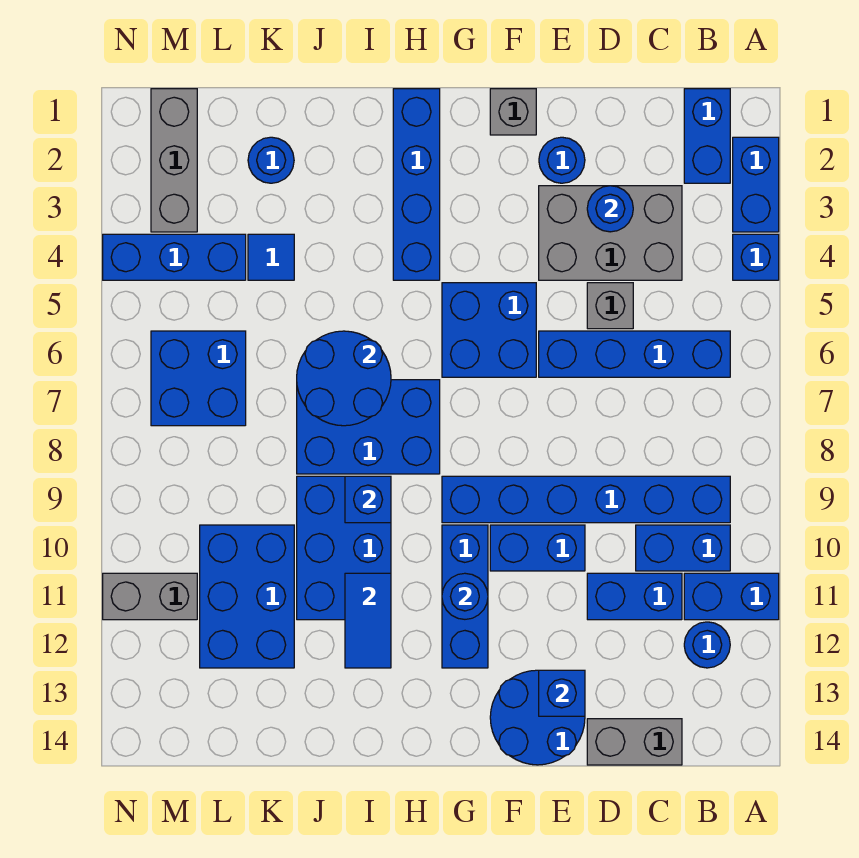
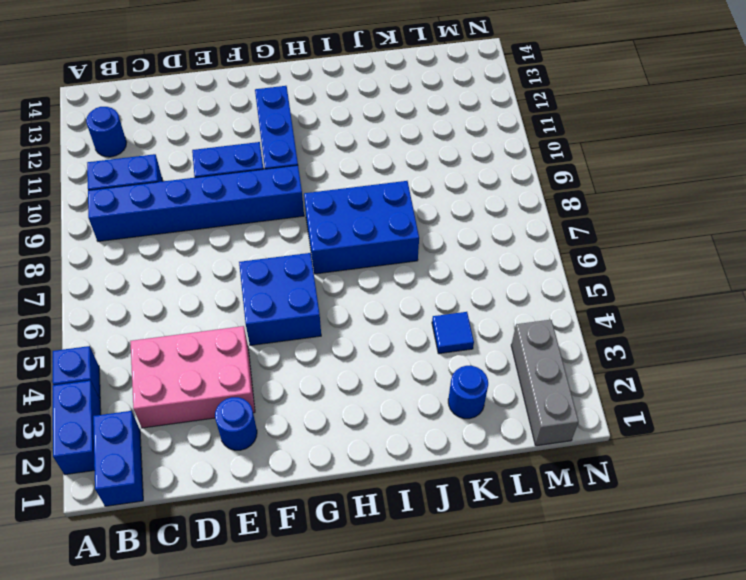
pink 2x3 brick [130,326,255,428] -> grey 2x3 brick [539,186,682,280]
none -> blue 1x2 brick [684,573,779,620]
none -> blue 1x4 brick [539,331,730,377]
none -> blue 1x2 brick [587,573,682,620]
none -> grey 1x2 brick [587,719,682,765]

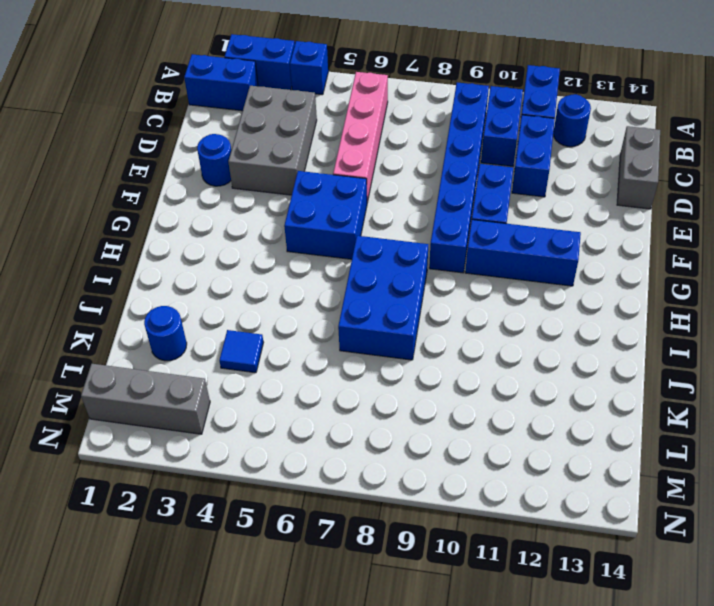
pink 1x4 brick [333,72,388,202] -> blue 1x4 brick [539,331,730,377]
none -> grey 1x1 brick [587,283,633,329]
none -> blue 2x2 round brick [490,670,585,765]
none -> grey 1x1 brick [490,89,536,135]
none -> blue 1x4 brick [393,89,440,280]

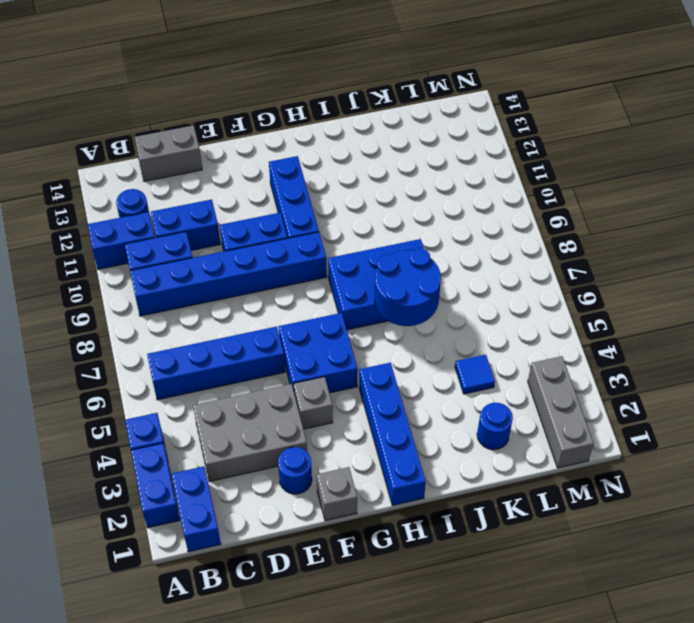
grey 1x1 brick [293,377,333,429] -> grey 1x1 brick moved to [587,283,633,329]
none -> blue 2x2 round brick [490,670,585,765]
none -> blue 2x3 brick [297,476,391,620]
none -> blue 2x3 brick [200,525,294,668]
none -> blue 1x3 brick [103,234,246,280]

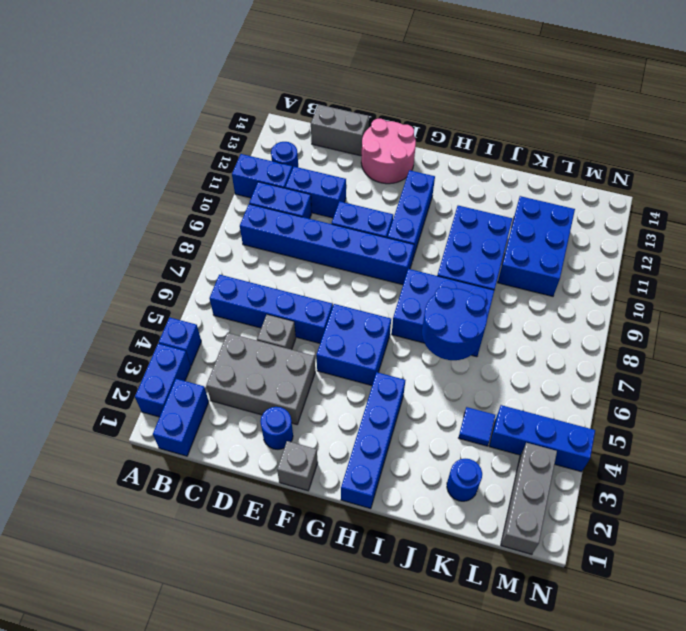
pink 2x2 round brick [361,119,416,184] -> blue 2x2 round brick [490,670,585,765]
none -> blue 2x2 brick [151,331,246,426]
none -> grey 1x2 brick [103,573,197,620]
none -> blue 1x1 round brick [587,186,633,232]
none -> blue 1x1 brick [539,670,585,716]

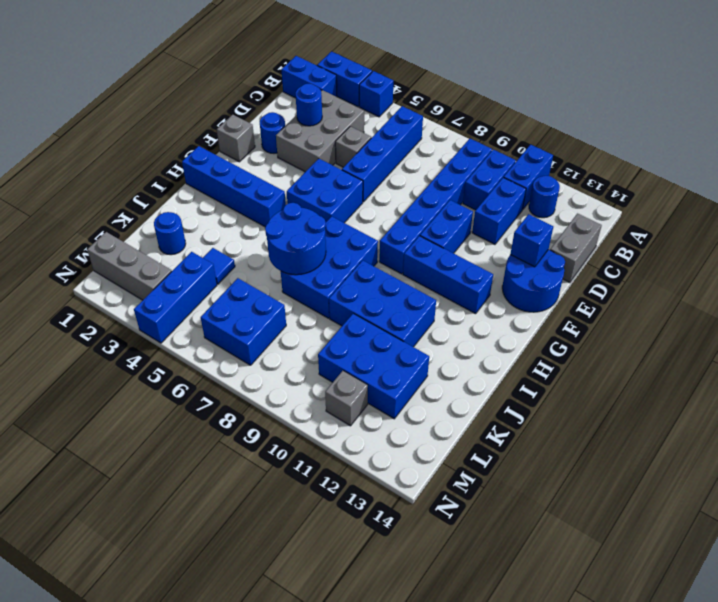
grey 1x1 brick [325,371,368,426] -> grey 1x2 brick [103,573,197,620]
none -> blue 1x1 round brick [442,573,488,619]
none -> blue 1x1 brick [345,476,391,523]
none -> blue 1x2 tile [345,573,391,668]

